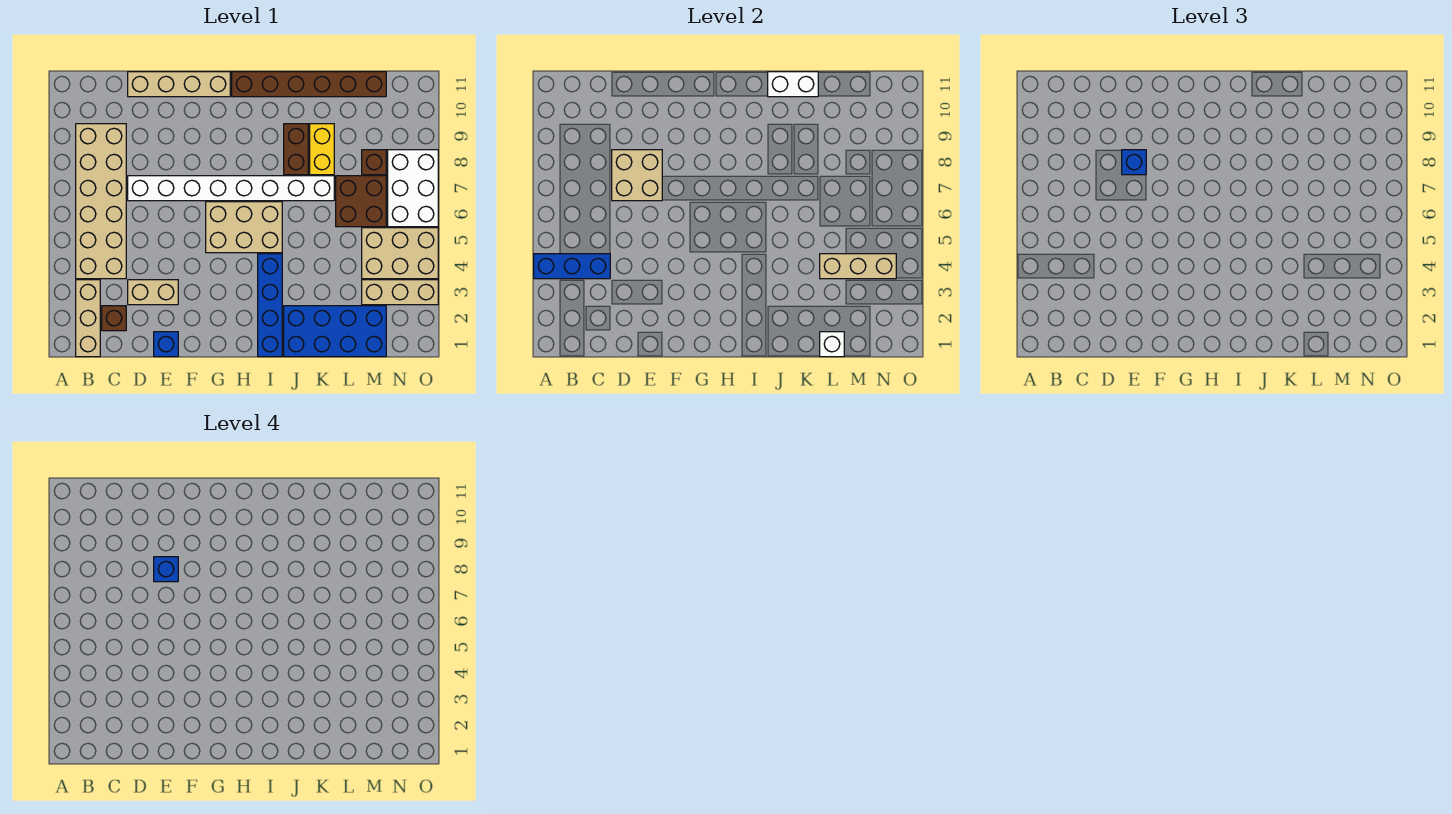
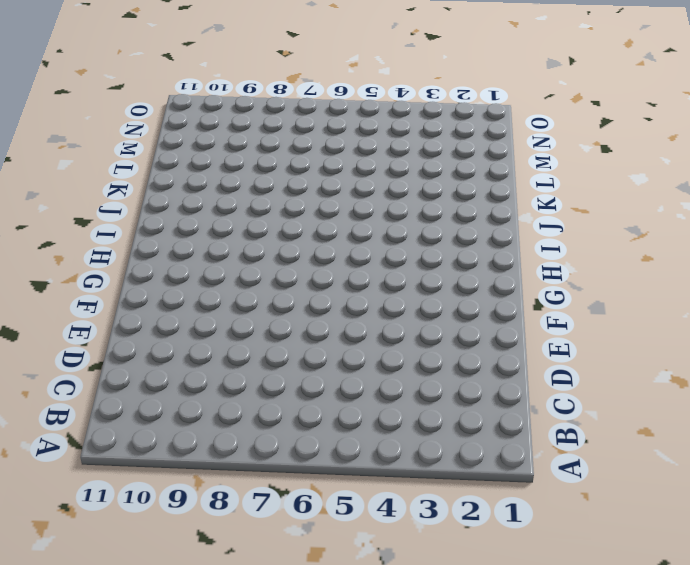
none -> tan 1x3 brick [76,280,100,357]
none -> tan 2x6 brick [76,124,126,279]
none -> brown 1x1 brick [102,306,126,331]

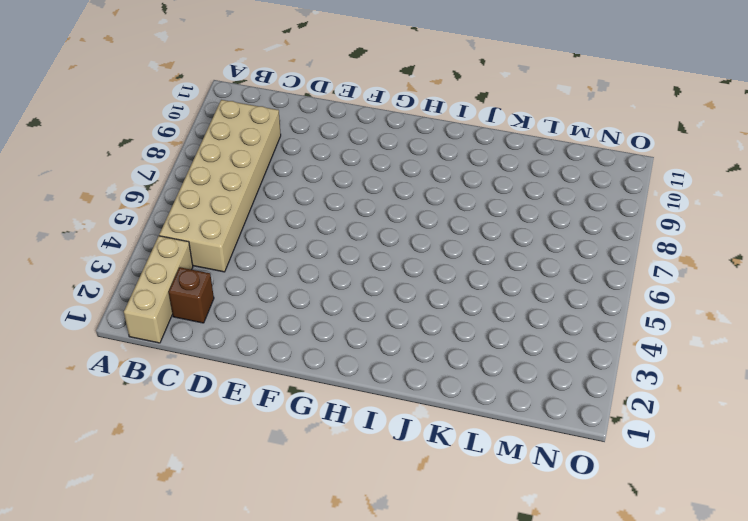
none -> tan 1x2 brick [128,280,178,305]
none -> white 1x8 brick [128,176,334,201]
none -> tan 1x4 brick [128,72,230,97]

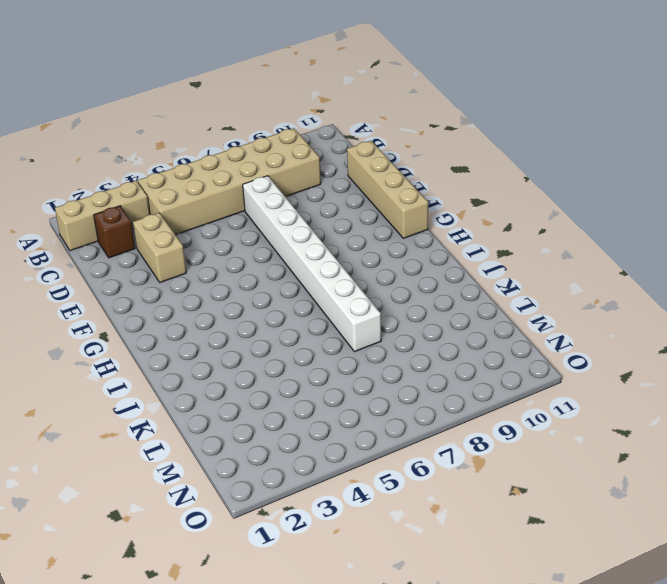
none -> blue 1x1 brick [154,332,178,357]
none -> tan 2x3 brick [206,202,282,253]
none -> brown 1x6 brick [232,72,386,97]

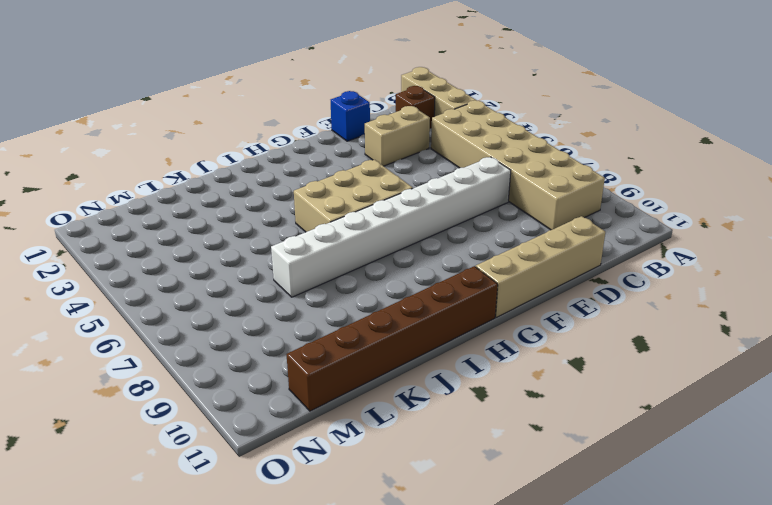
none -> blue 1x4 brick [258,254,282,357]
none -> blue 2x4 brick [284,306,386,357]
none -> brown 1x2 brick [284,124,308,175]

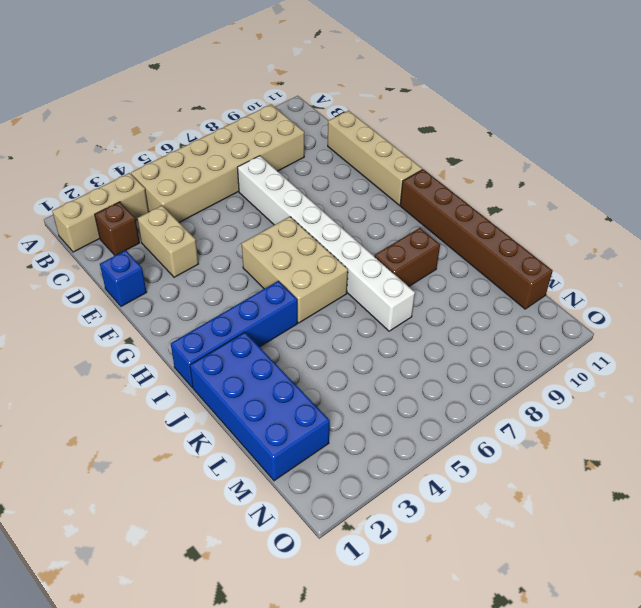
none -> yellow 1x2 brick [310,124,334,175]
none -> brown 2x2 brick [336,176,386,227]
none -> tan 1x3 brick [362,280,438,305]

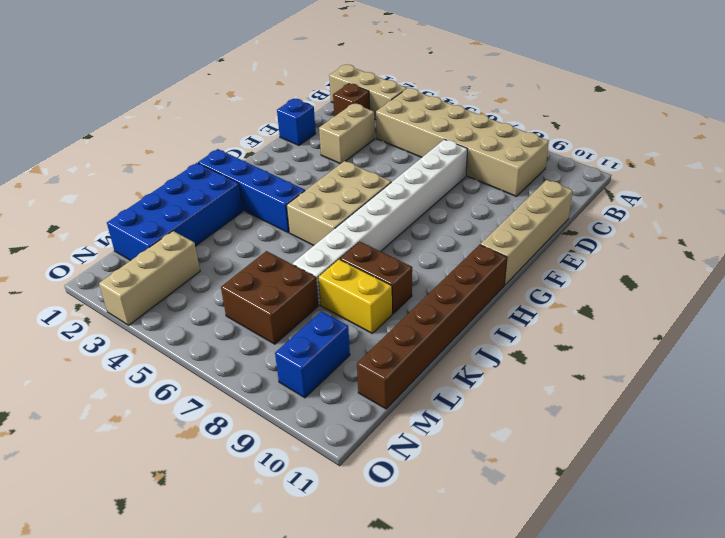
blue 1x2 brick [275,311,350,398] -> none
none -> tan 2x3 brick [362,228,438,279]
none -> brown 1x1 brick [362,150,386,175]
none -> white 2x3 brick [388,150,438,227]

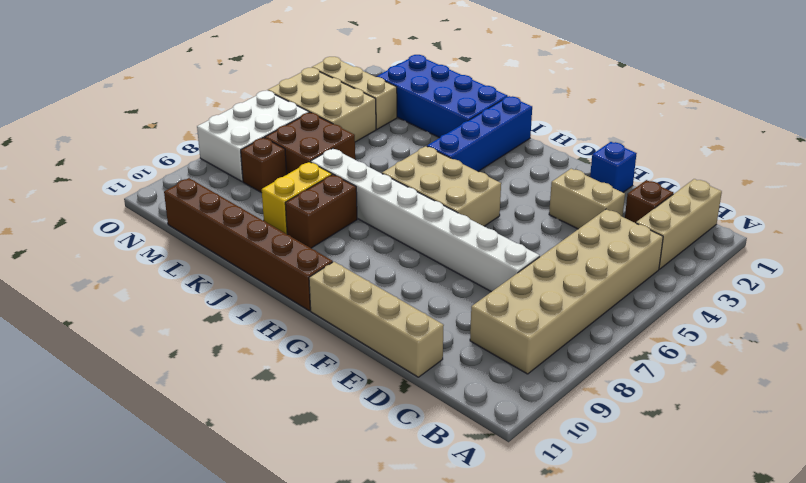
none -> blue 1x3 brick [534,254,610,279]
none -> tan 2x2 brick [612,150,662,201]
none -> white 1x2 brick [768,72,818,97]

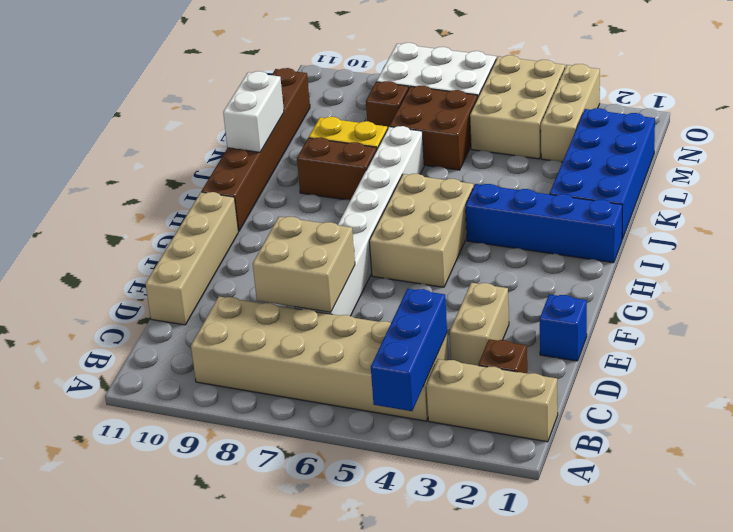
none -> white 1x1 brick [820,332,844,357]
none -> tan 1x3 brick [820,254,896,279]
none -> blue 1x1 brick [1122,150,1146,175]

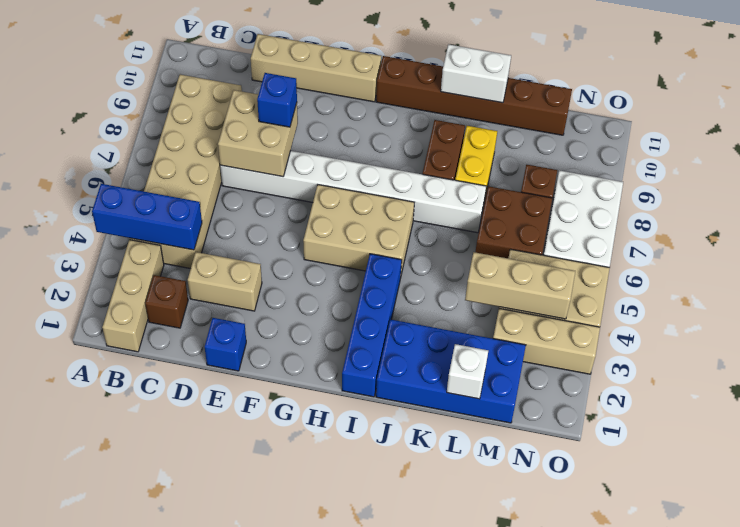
none -> blue 1x1 brick [154,557,178,582]

